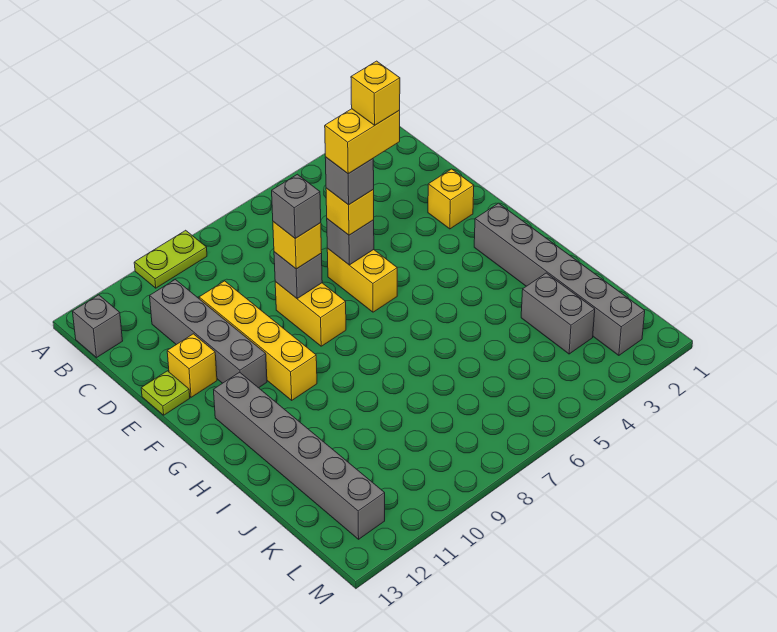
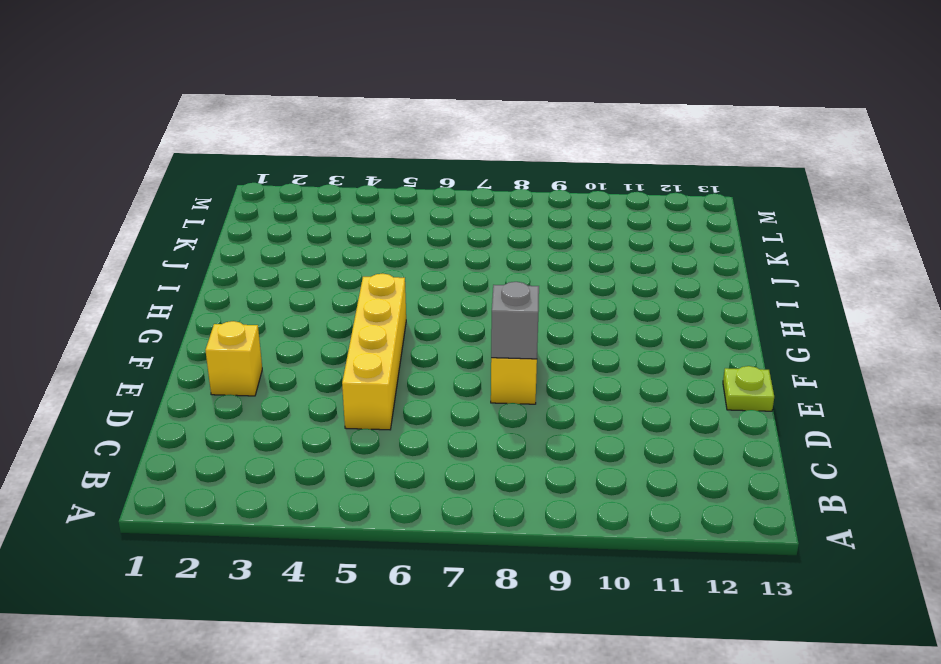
yellow 1x4 brick [342,274,406,430] -> yellow 1x4 brick moved to [199,281,317,400]
none -> lime 1x2 plate [134,230,207,288]
none -> grey 1x1 brick [72,295,123,358]
none -> grey 1x4 brick [150,280,267,388]

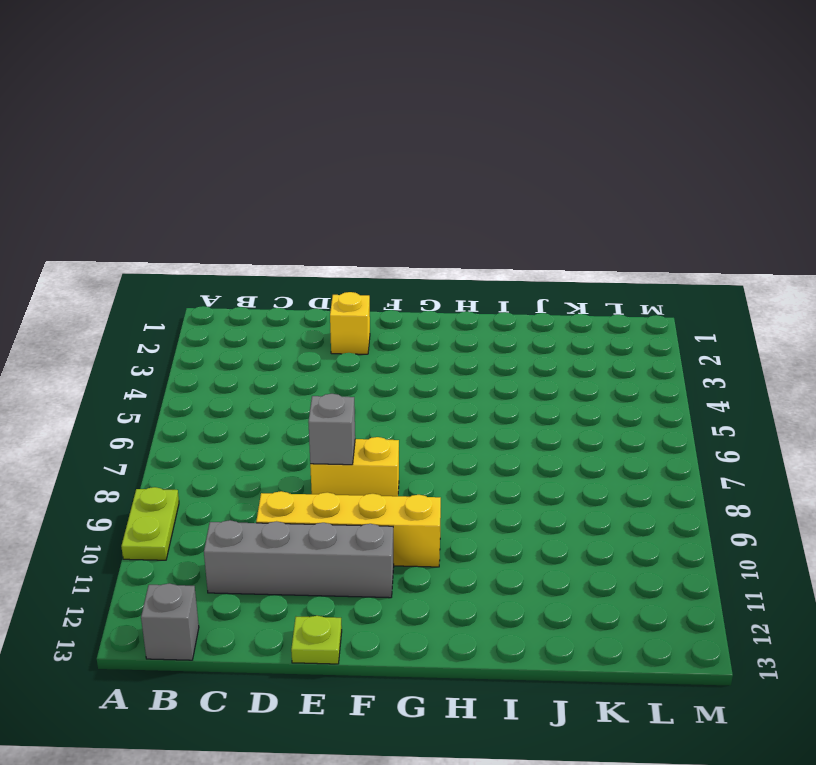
none -> yellow 1x2 brick [327,248,397,312]
none -> yellow 1x1 brick [167,334,217,397]
none -> grey 1x6 brick [474,203,645,355]

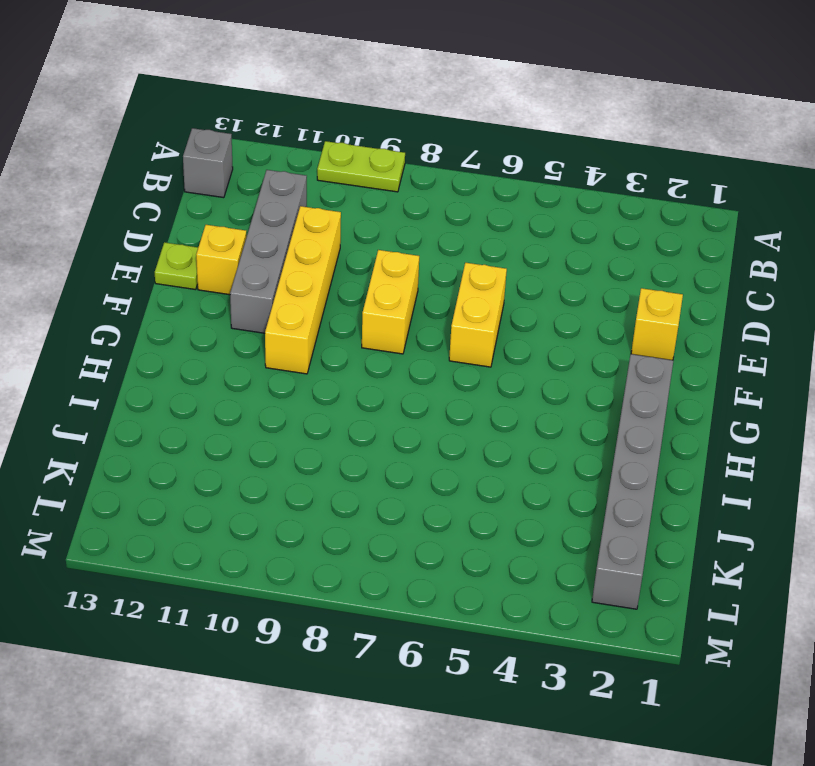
none -> grey 1x6 brick [214,372,385,539]
none -> grey 1x2 brick [521,273,595,354]
none -> grey 1x1 brick [327,219,374,265]

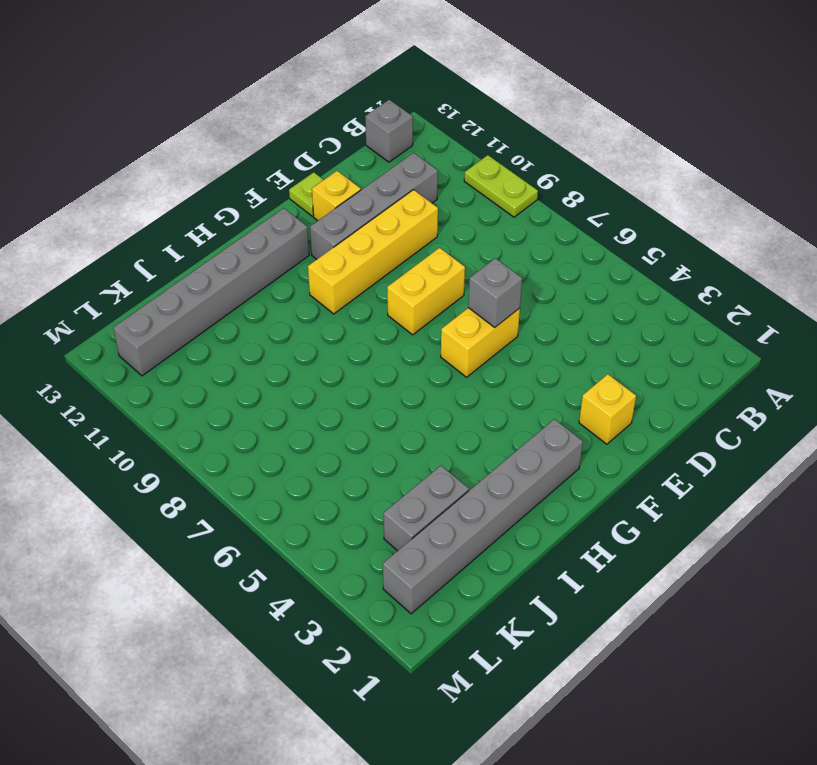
none -> grey 1x1 brick [274,252,322,298]
none -> yellow 1x1 brick [326,188,374,235]
none -> yellow 1x1 brick [273,222,322,269]

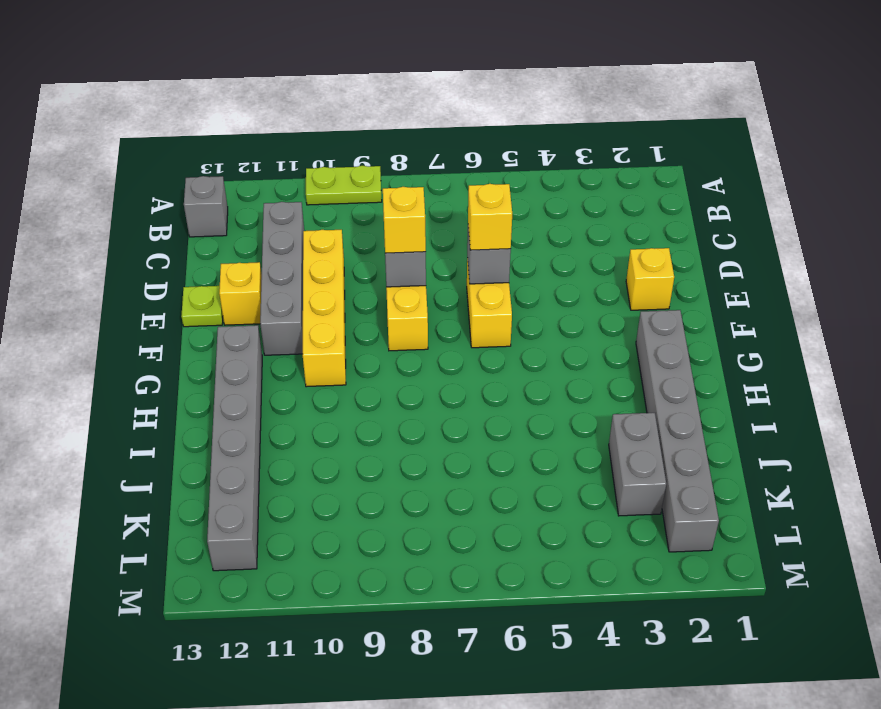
none -> grey 1x1 brick [325,157,374,205]
none -> grey 1x1 brick [272,174,321,238]
none -> yellow 1x2 brick [325,109,400,174]

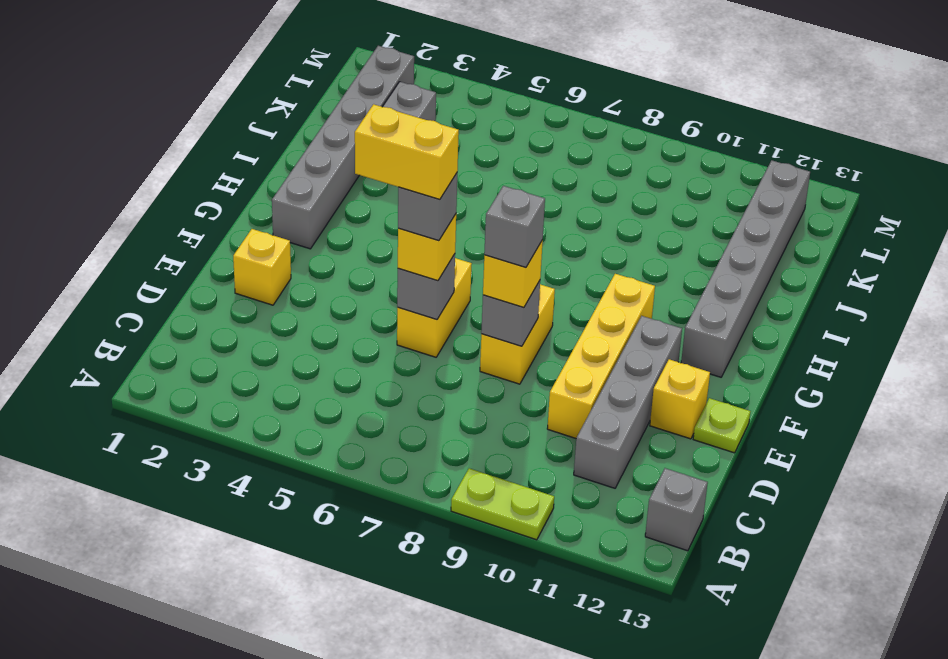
none -> yellow 1x1 brick [351,61,400,125]

